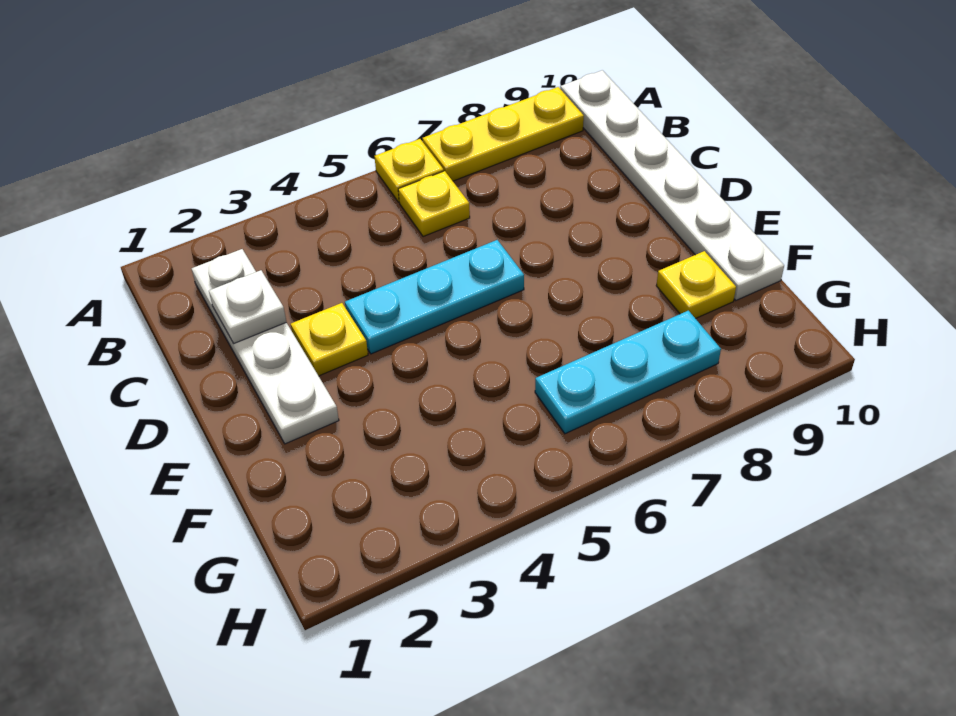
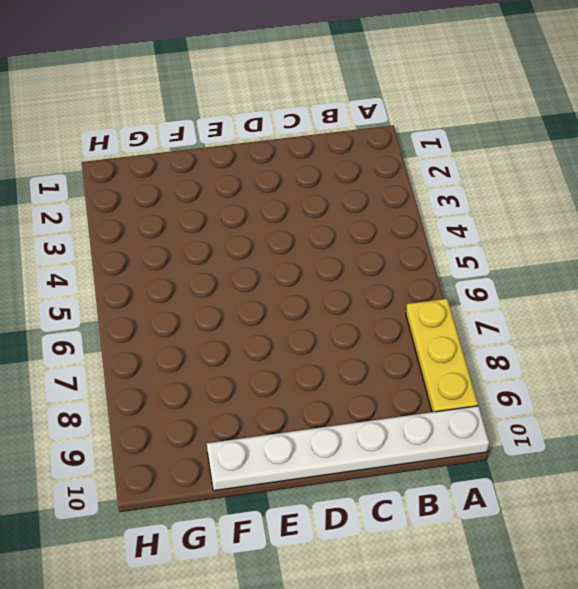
none -> yellow 1x1 plate [374,139,444,202]
none -> white 1x4 plate [192,249,339,444]

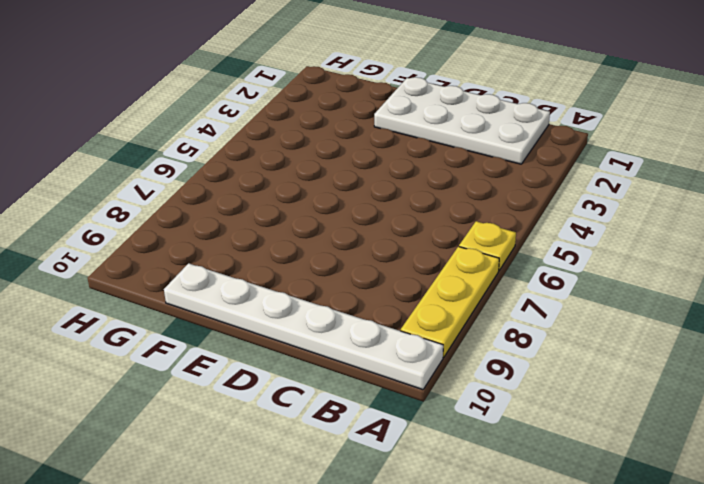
white 2x4 plate [374,77,550,164] -> white 1x4 plate [192,249,339,444]
none -> yellow 1x1 plate [398,171,470,237]
none -> yellow 1x1 plate [291,303,368,376]

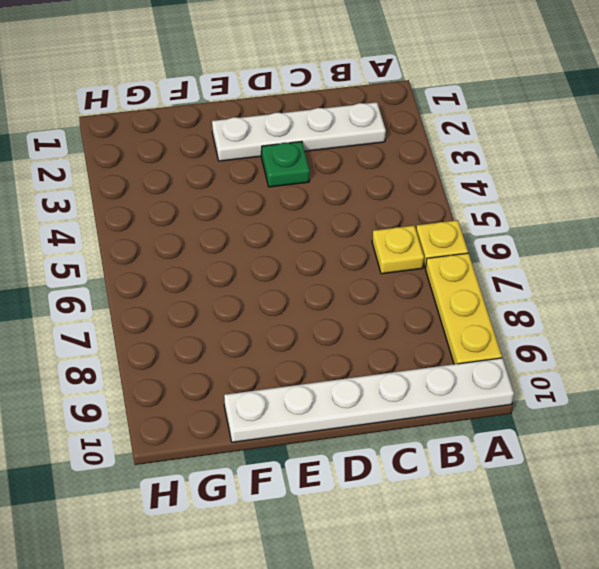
green 1x1 plate [261,141,310,187] -> yellow 1x1 plate [291,303,368,376]
none -> cyan 1x3 plate [345,240,524,354]
none -> yellow 1x1 plate [656,251,736,319]

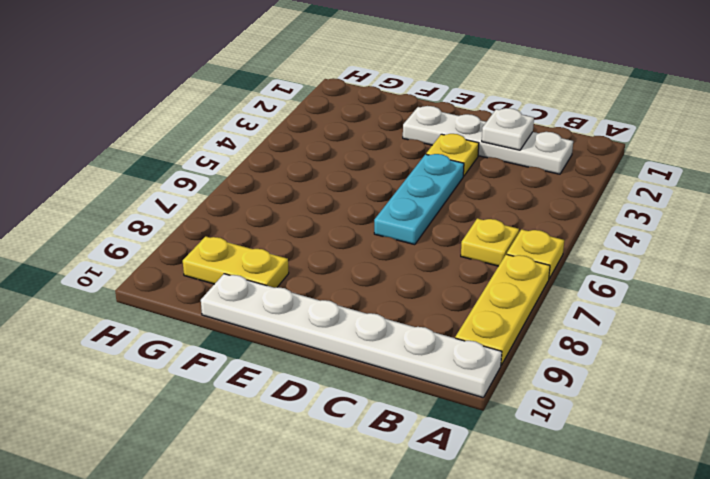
yellow 1x2 plate [183,236,289,288] -> yellow 1x1 plate [656,251,736,319]
none -> cyan 1x3 plate [535,310,721,434]

